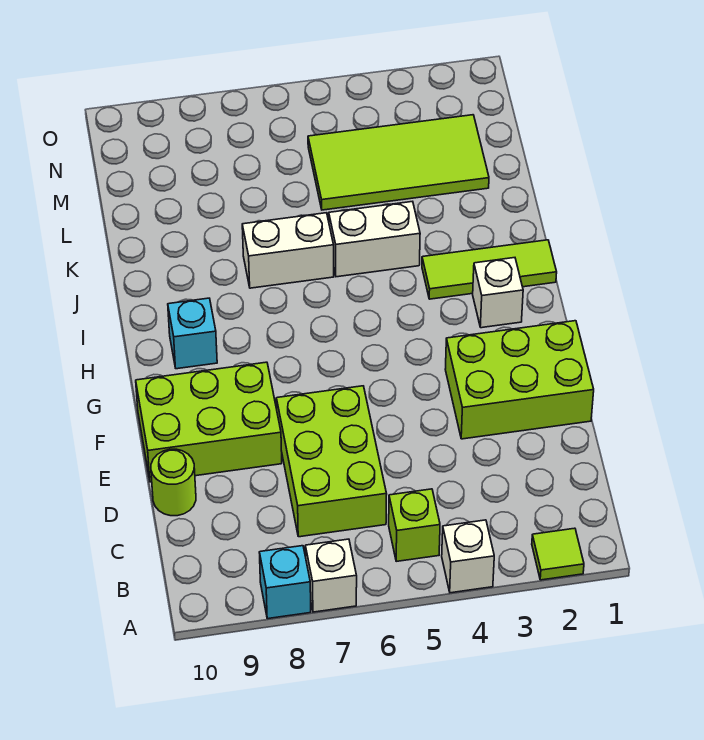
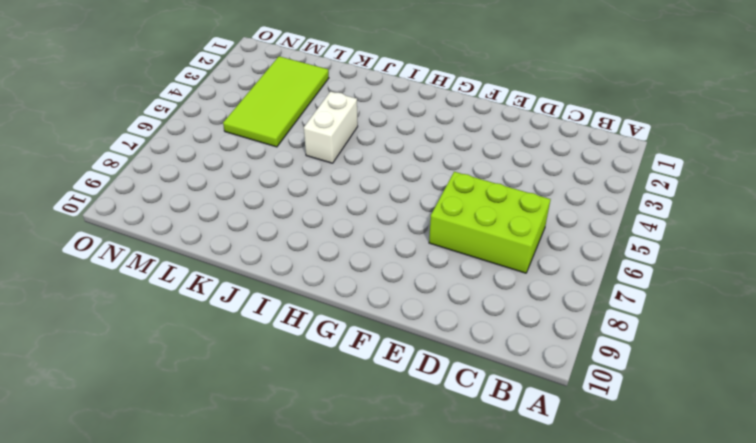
none -> lime 1x1 tile [532,528,584,580]
none -> white 1x1 brick [442,520,494,593]
none -> white 1x1 brick [305,539,357,612]

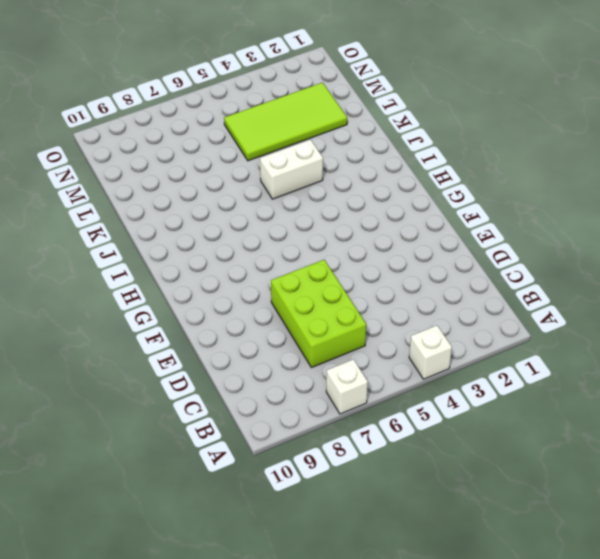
none -> lime 1x1 tile [532,528,584,580]
none -> cyan 1x1 brick [259,546,311,619]
none -> lime 1x1 brick [389,489,440,561]

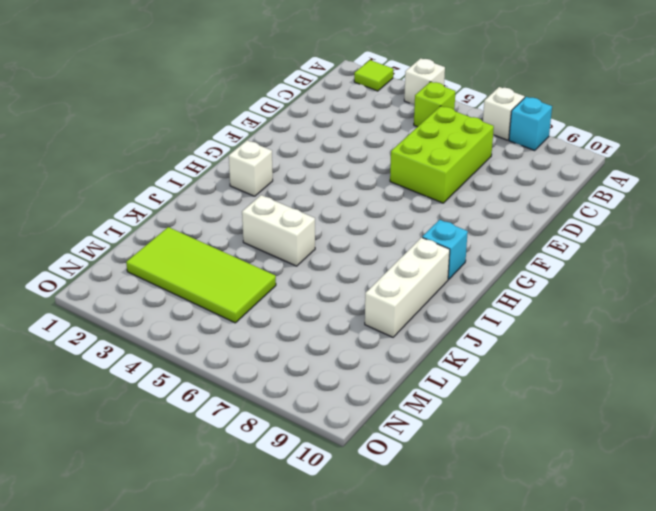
white 1x3 brick [365,237,450,337] -> none
none -> lime 1x1 round brick [151,449,196,516]
none -> lime 2x3 brick [445,321,594,439]
none -> lime 2x3 brick [136,362,282,482]

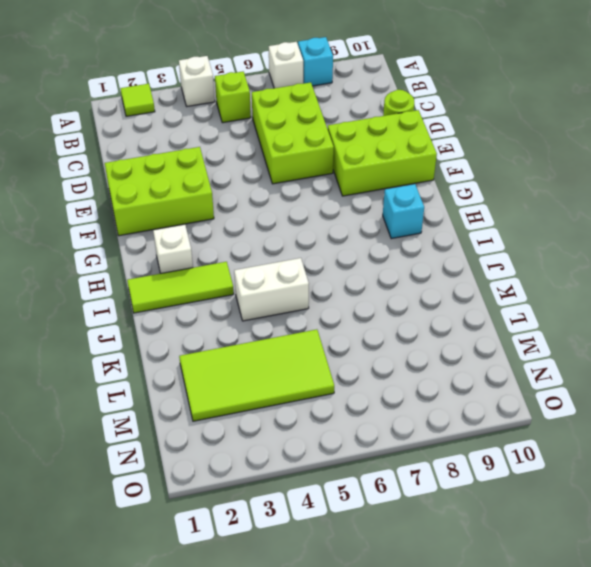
none -> white 1x2 brick [242,213,334,288]

